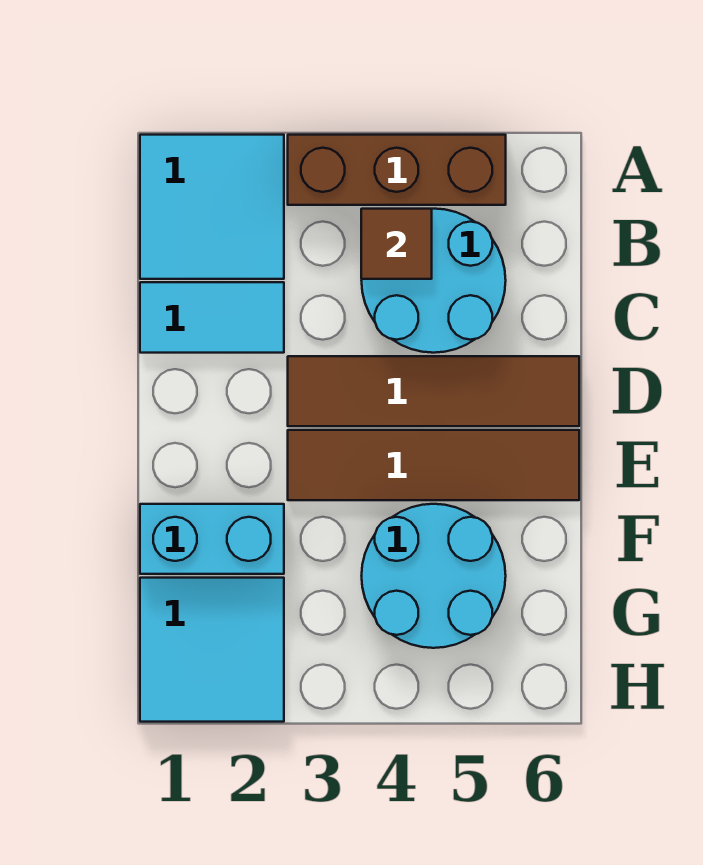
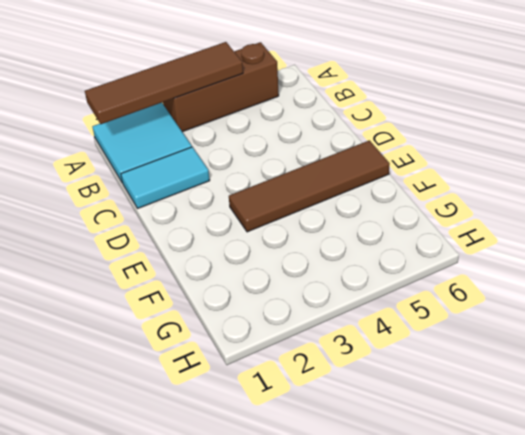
brown 1x4 tile [85,42,243,124] -> brown 1x4 tile moved to [288,356,579,426]
none -> cyan 2x2 round brick [362,209,506,353]
none -> cyan 1x2 brick [140,504,284,574]

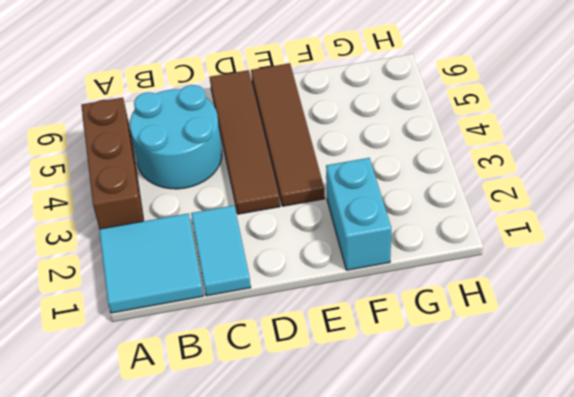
none -> cyan 2x2 round brick [362,504,506,648]
none -> cyan 2x2 tile [140,578,284,722]

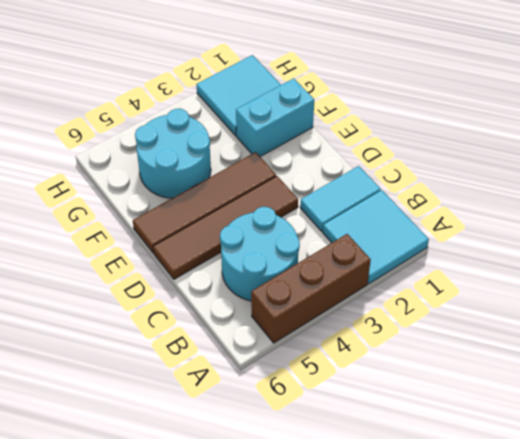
none -> brown 1x1 tile [361,209,432,279]

